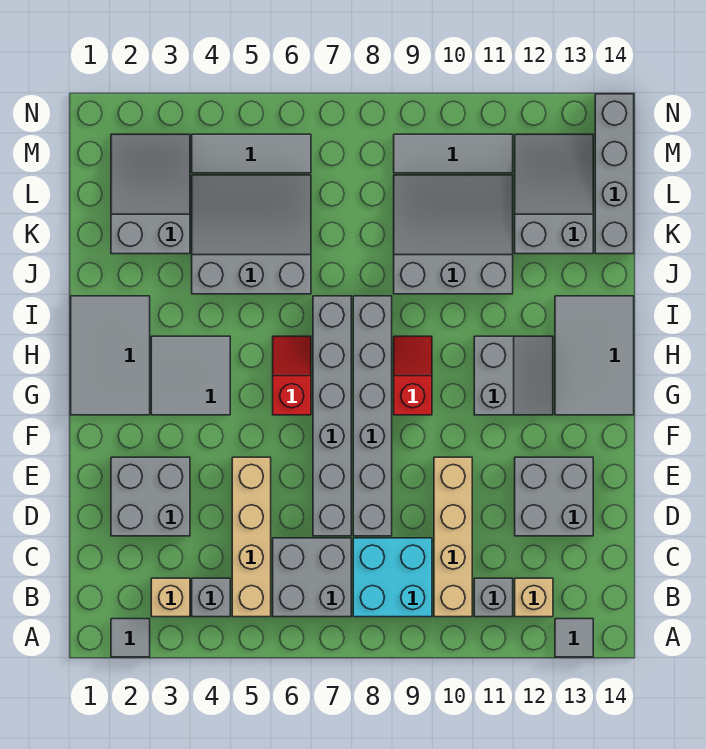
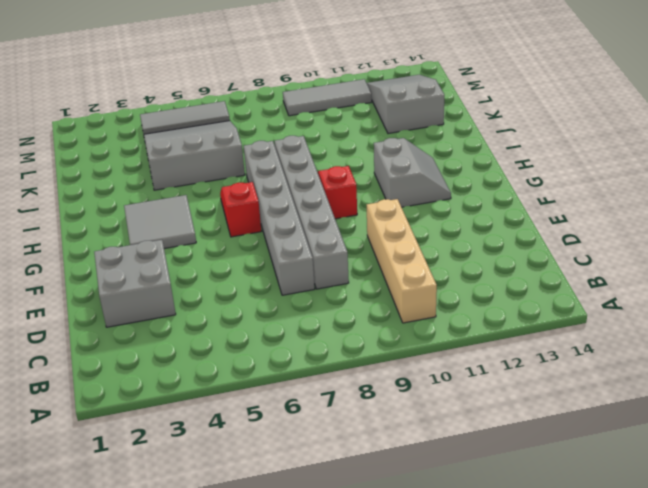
none -> grey 1x1 tile [111,619,150,657]
none -> grey 1x1 tile [555,619,593,657]
none -> tan 1x1 brick [151,578,190,617]

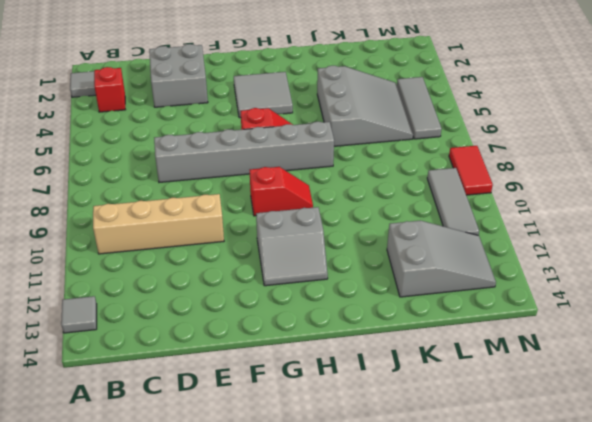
red 1x1 brick [94,67,125,112] -> tan 1x1 brick [151,578,190,617]
red 1x2 tile [449,146,493,195] -> none
none -> grey 1x1 brick [192,578,230,617]
none -> tan 1x4 brick [232,457,271,617]
none -> grey 2x2 brick [273,538,351,617]

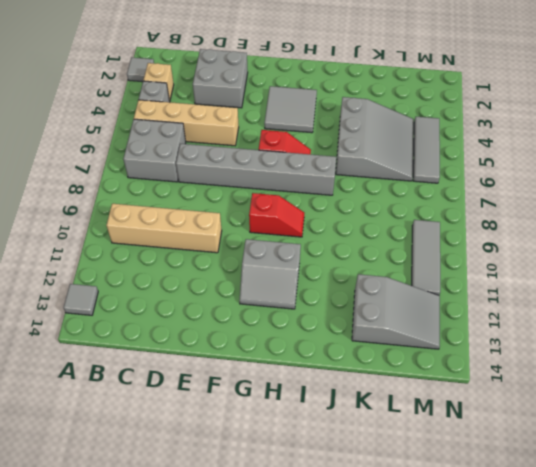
none -> cyan 2x2 brick [353,538,432,617]
none -> grey 1x1 brick [474,578,513,617]
none -> tan 1x1 brick [515,578,553,617]

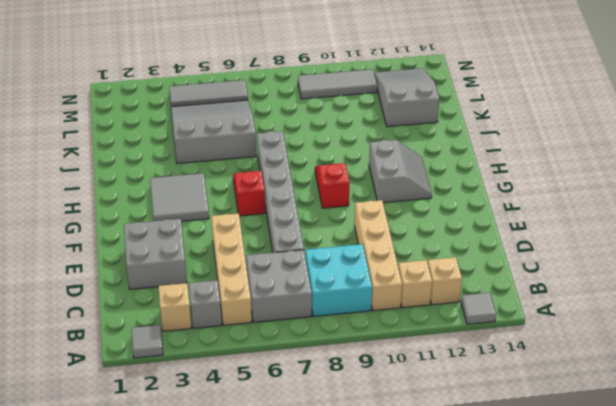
tan 1x1 brick [398,260,432,308] -> grey 1x1 brick [474,578,513,617]
none -> grey 1x6 brick [353,296,392,536]
none -> grey 2x2 brick [515,457,593,536]
none -> grey 2x3 tile [71,296,150,415]

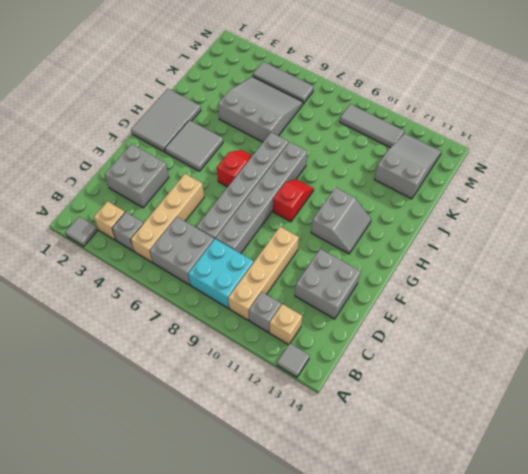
none -> grey 2x3 tile [555,296,634,415]
none -> grey 3x3 slope [394,175,513,294]
none -> grey 2x3 slope [111,134,190,254]

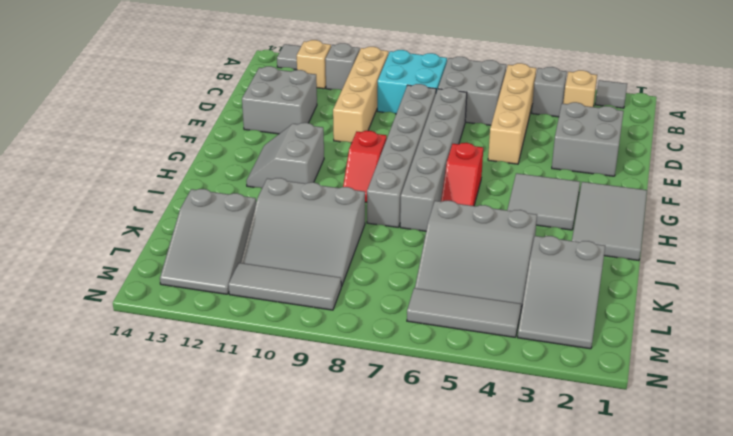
none -> grey 2x3 tile [555,296,634,415]
none -> grey 1x4 brick [595,94,634,254]

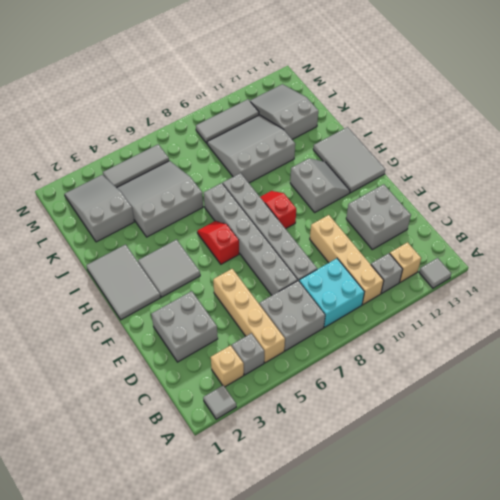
none -> grey 1x4 brick [595,94,634,254]

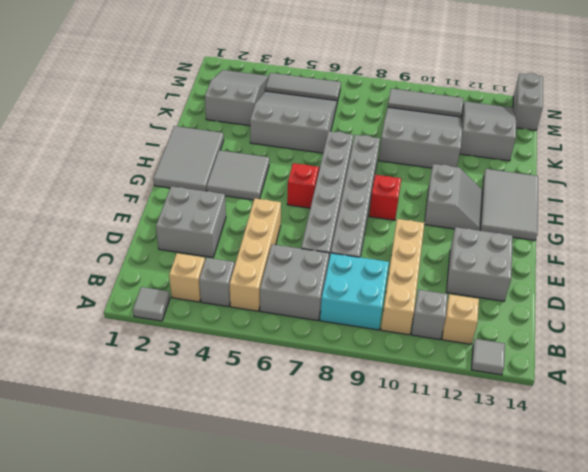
grey 1x2 brick [513,73,543,130] -> grey 1x4 brick [595,94,634,254]

